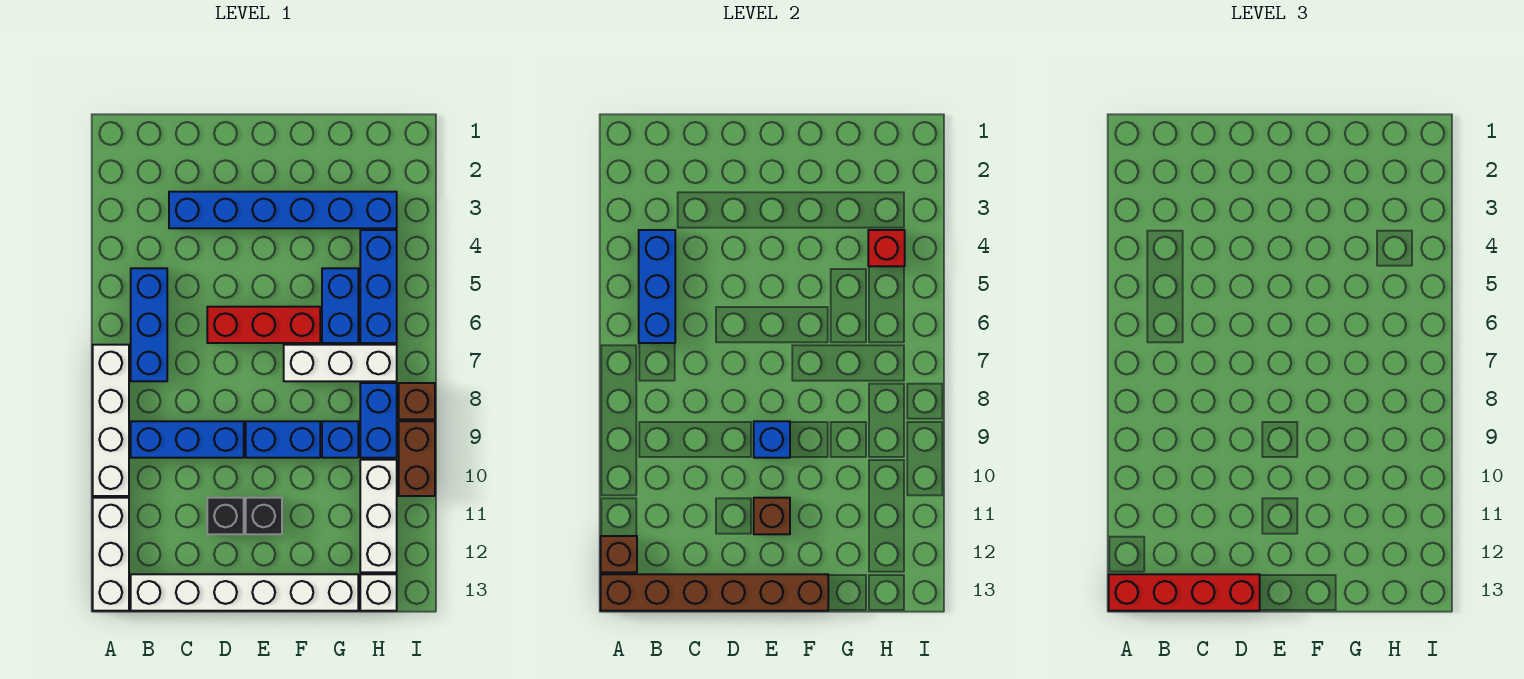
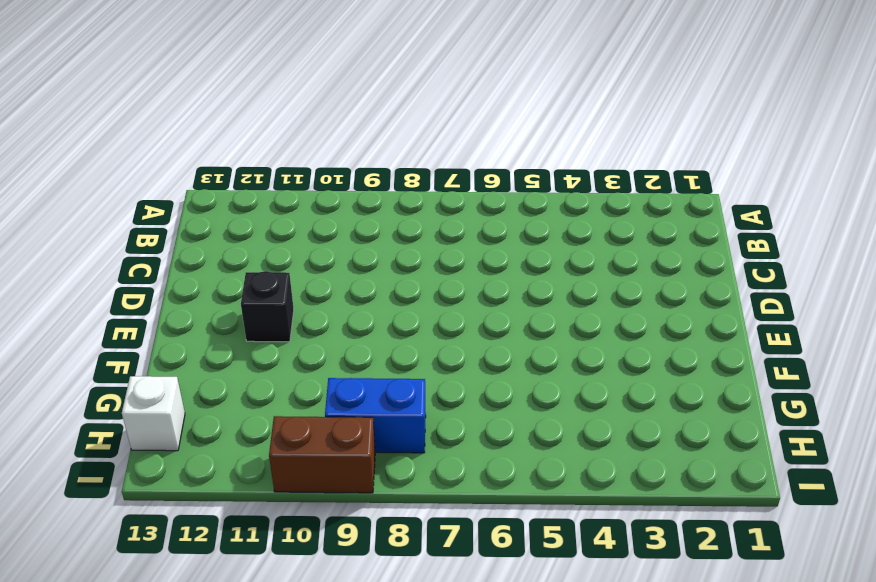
none -> white 1x4 brick [93,345,129,496]
none -> white 1x3 brick [93,498,129,611]
none -> blue 1x3 brick [131,268,167,381]

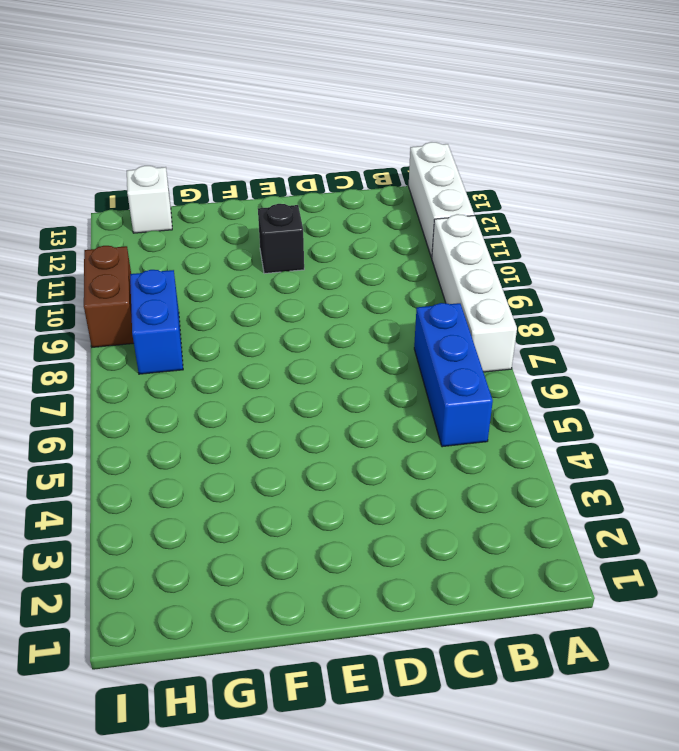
none -> blue 1x3 brick [131,421,244,458]
none -> white 1x6 brick [131,574,358,611]
none -> blue 1x6 brick [169,192,397,228]

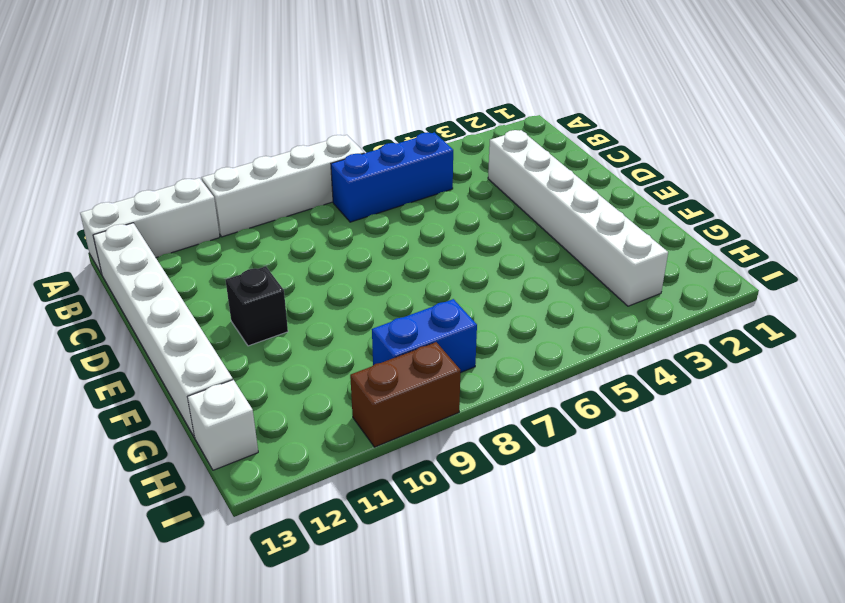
white 1x6 brick [488,130,668,306] -> blue 1x6 brick [169,192,397,228]
none -> blue 1x3 brick [131,421,244,458]
none -> red 1x3 brick [207,307,320,343]
none -> black 1x1 brick [207,498,244,534]

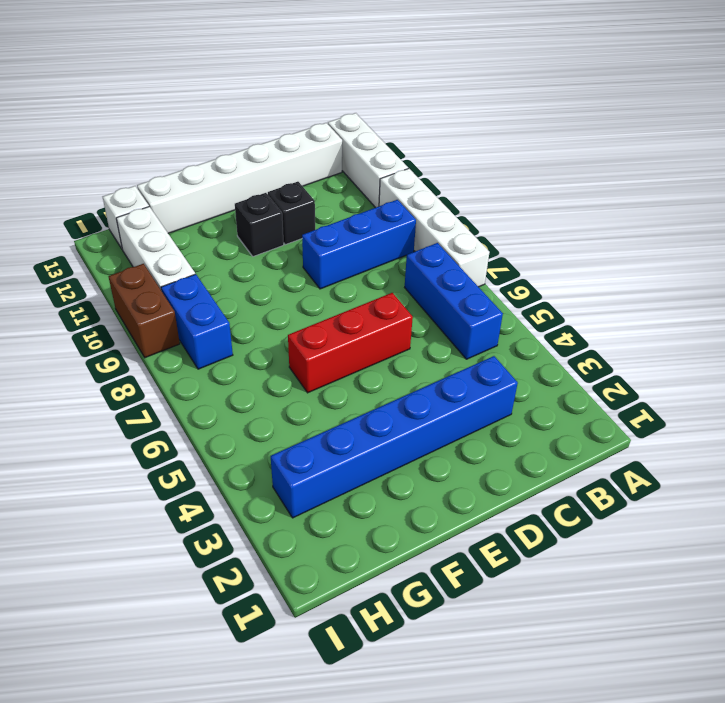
none -> blue 1x2 brick [246,421,320,458]
none -> white 1x3 brick [284,345,397,381]
none -> blue 1x2 brick [322,268,358,343]

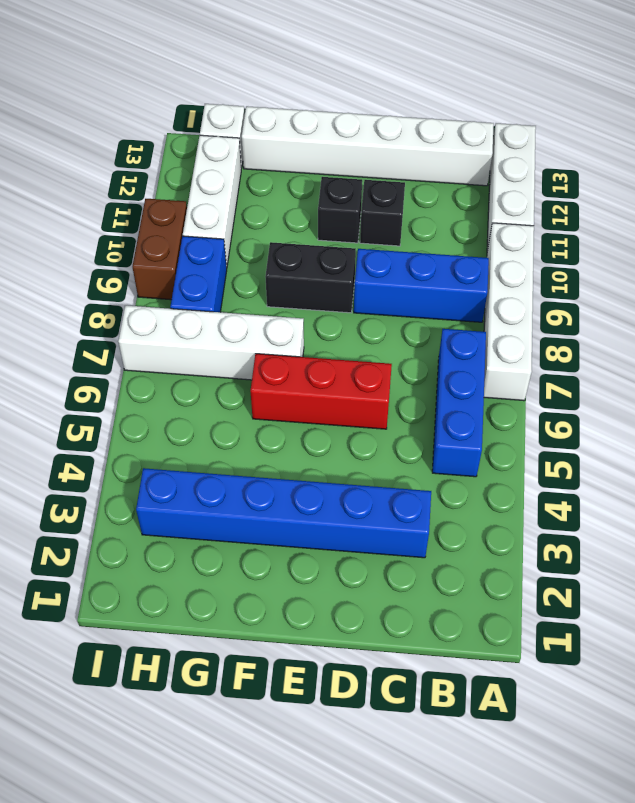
black 1x2 brick [265,242,356,313] -> blue 1x2 brick [246,421,320,458]
white 1x4 brick [118,305,304,380] -> white 1x3 brick [284,345,397,381]
none -> blue 1x2 brick [322,268,358,343]
none -> blue 1x1 brick [322,421,358,458]
none -> blue 1x3 brick [360,230,397,343]

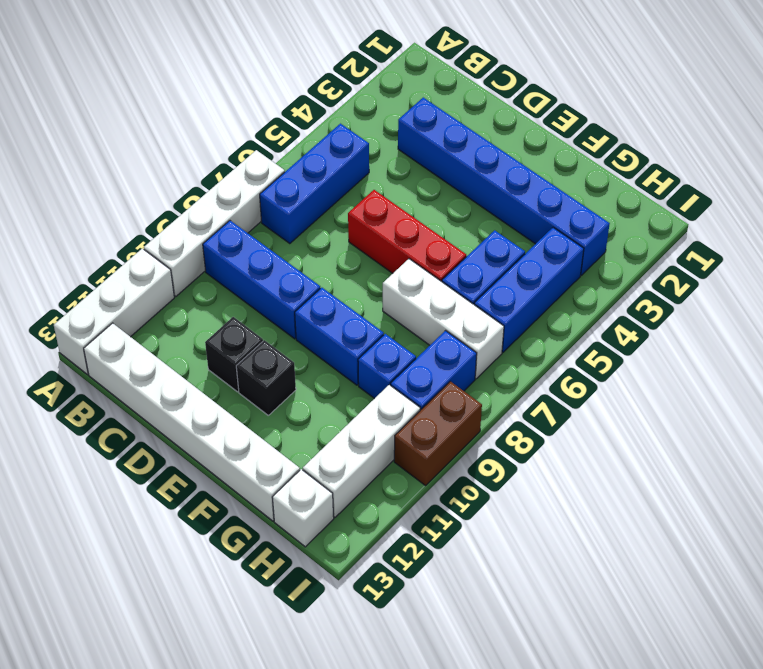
none -> brown 1x1 brick [399,383,435,419]
none -> brown 1x1 brick [601,536,637,572]
none -> brown 1x6 brick [601,574,828,611]

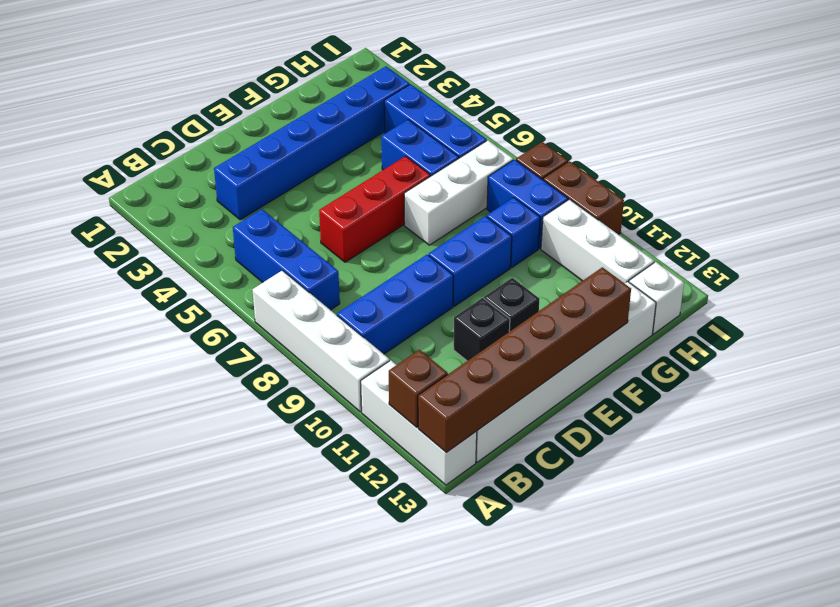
none -> blue 1x3 brick [639,230,675,343]
none -> blue 1x1 brick [754,421,790,458]
none -> brown 1x1 brick [754,498,790,534]

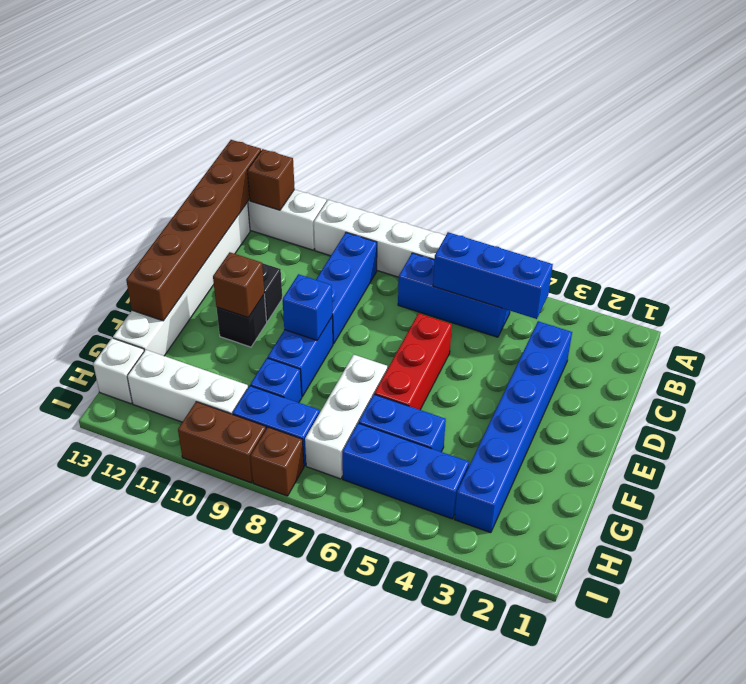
none -> red 1x1 brick [868,230,905,266]
none -> red 1x4 brick [1109,574,1260,611]

